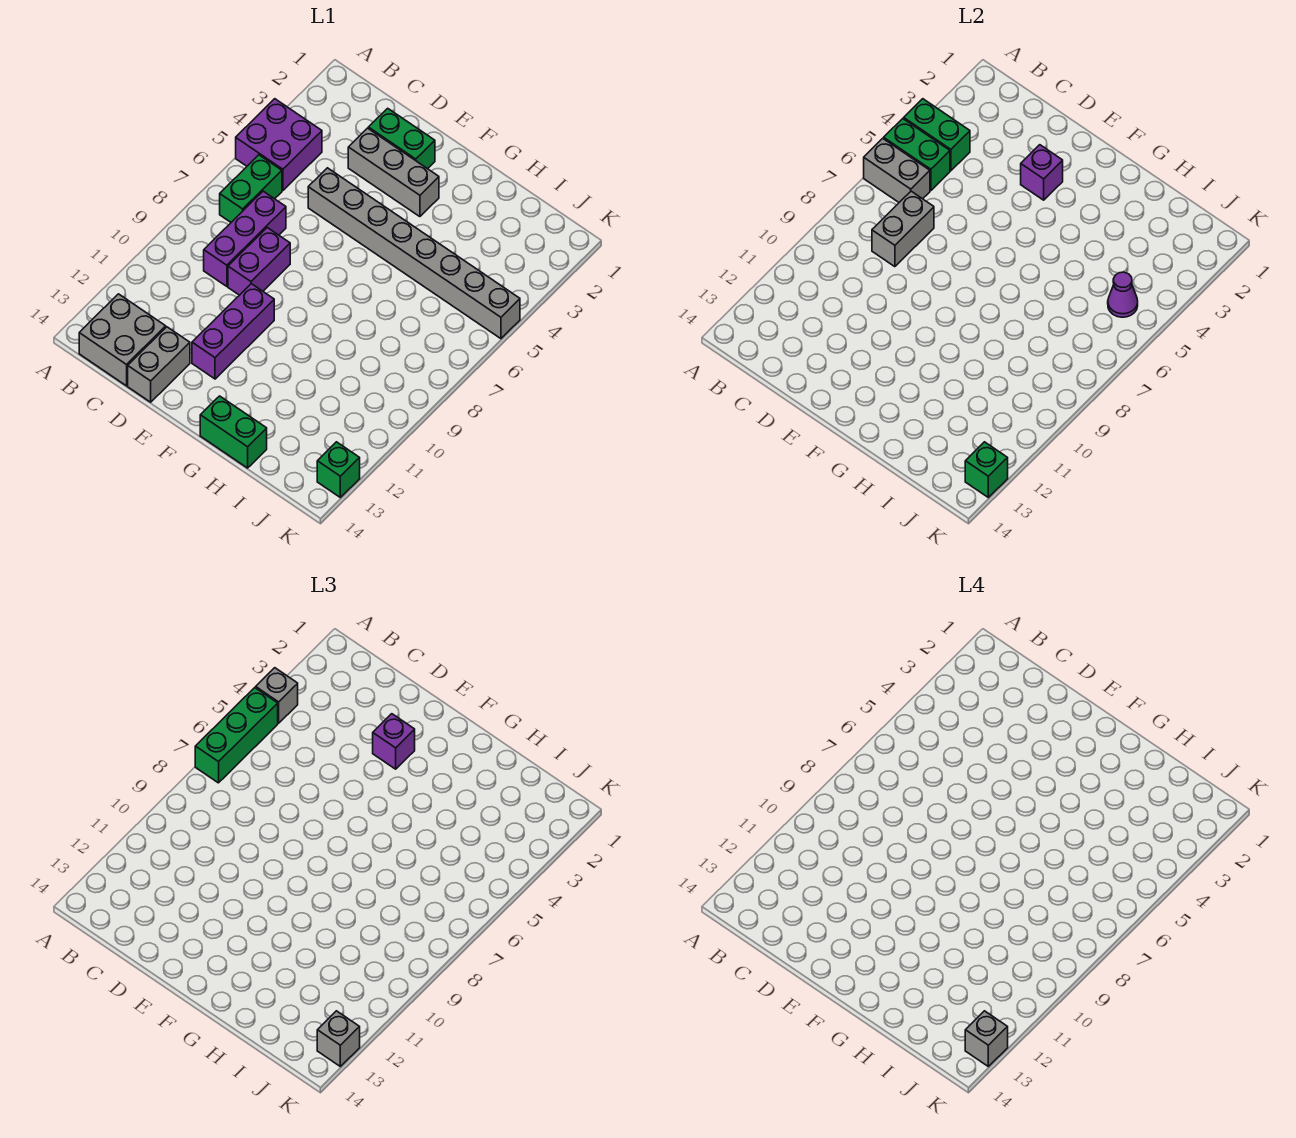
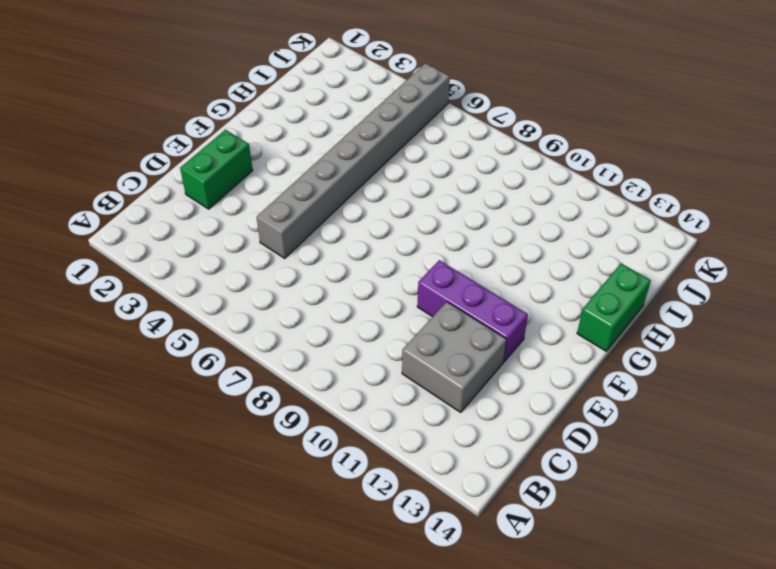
grey 2x2 brick [402,302,507,412] -> grey 2x2 brick moved to [79,294,166,386]
none -> purple 2x2 brick [236,99,322,191]
none -> green 1x2 brick [220,155,282,222]
none -> purple 1x3 brick [204,191,286,286]

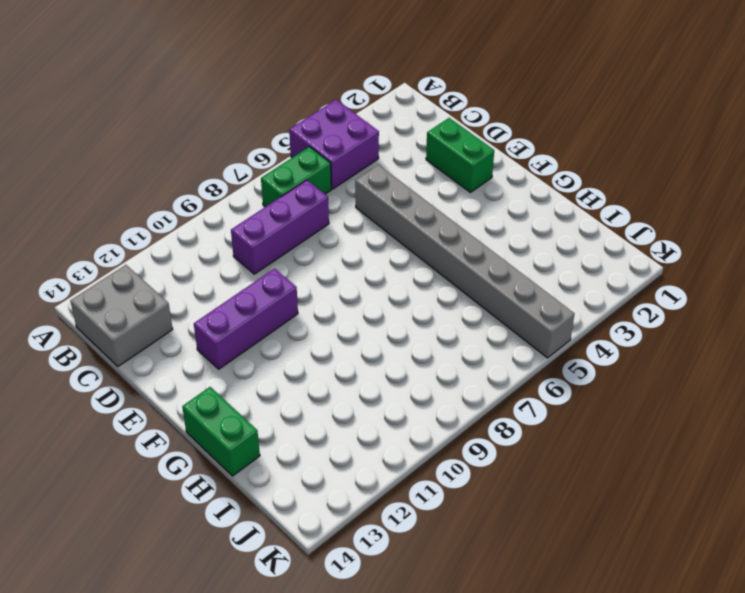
none -> grey 1x3 brick [348,128,439,217]
none -> purple 1x2 brick [228,228,290,295]
none -> grey 1x2 brick [128,327,190,402]

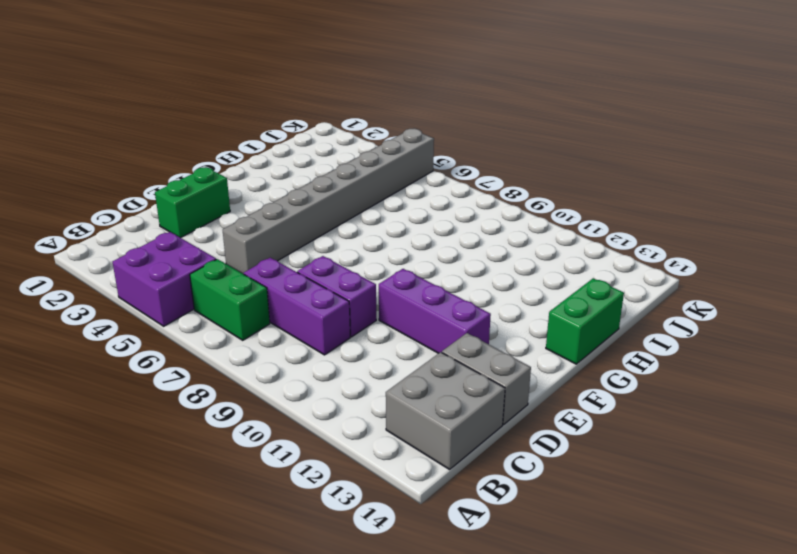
none -> grey 1x3 brick [348,128,439,217]
none -> green 1x1 brick [317,442,360,497]
none -> green 1x2 brick [904,99,970,171]

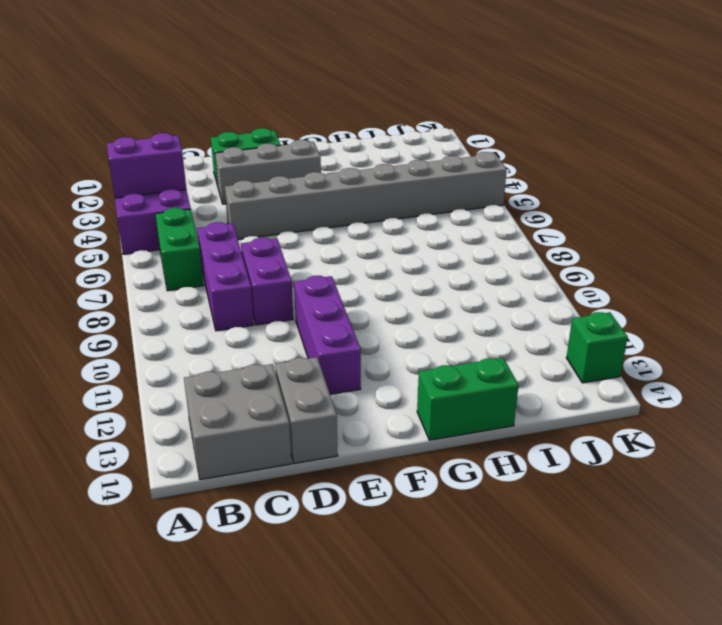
purple 1x2 brick [107,133,186,198] -> green 1x2 brick [904,99,970,171]
none -> green 1x2 brick [884,119,950,191]
none -> grey 1x2 brick [864,138,930,202]
none -> grey 1x2 brick [872,191,934,267]

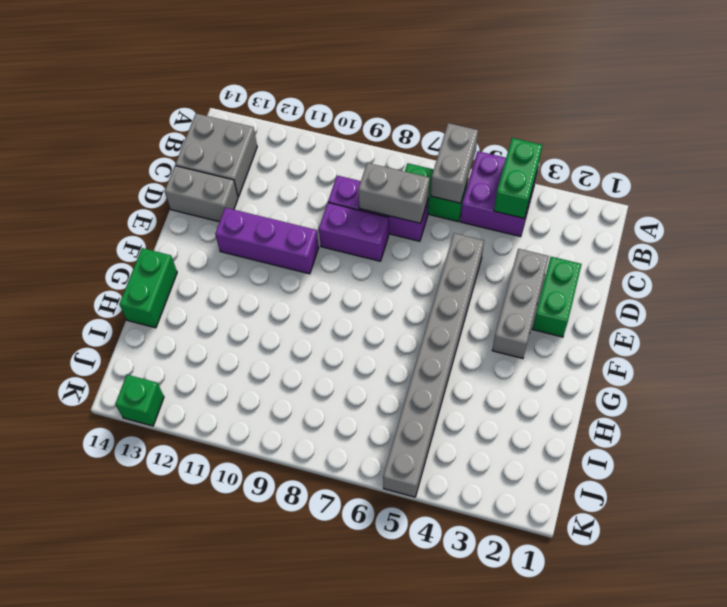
none -> green 1x2 brick [884,119,950,191]
none -> purple 1x1 brick [1021,145,1063,200]
none -> purple 1x1 cone [1108,272,1138,317]

